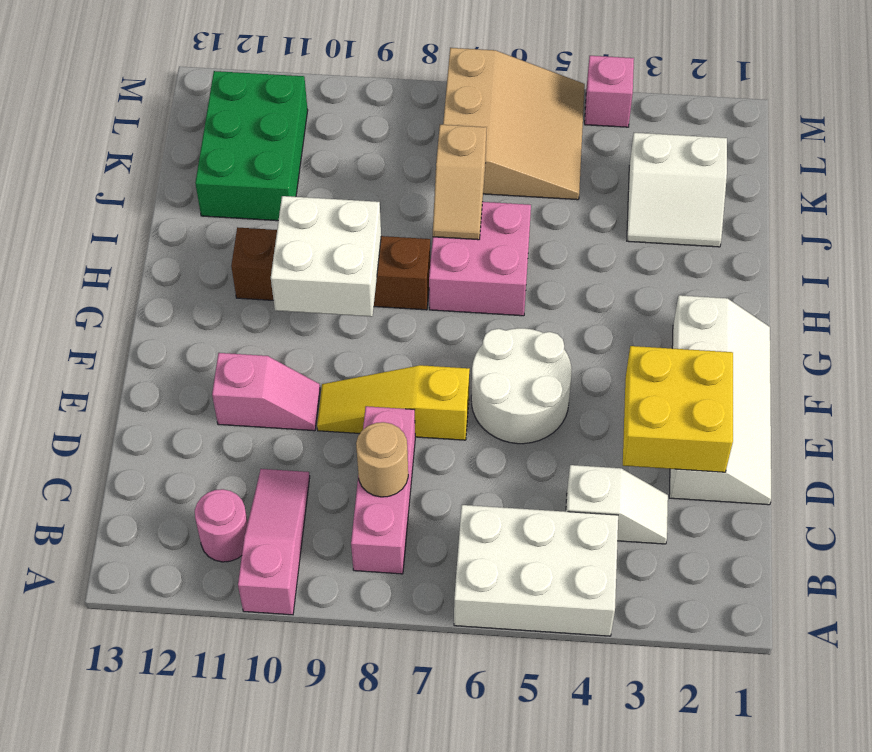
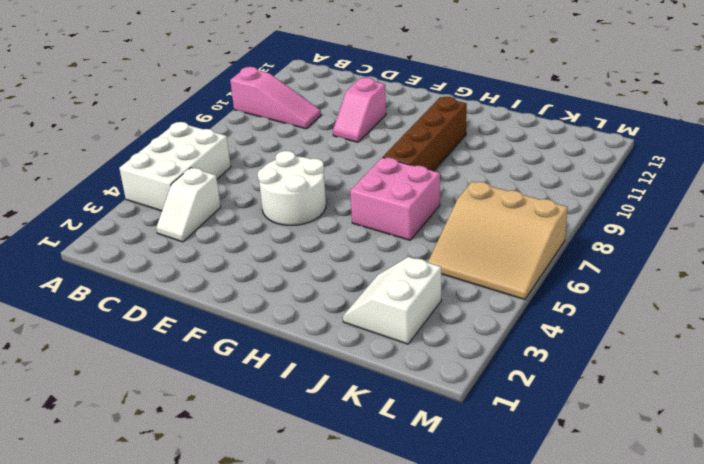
none -> pink 1x3 brick [351,406,415,574]
none -> pink 1x1 round brick [195,489,248,562]
none -> white 2x4 slope [669,295,771,505]

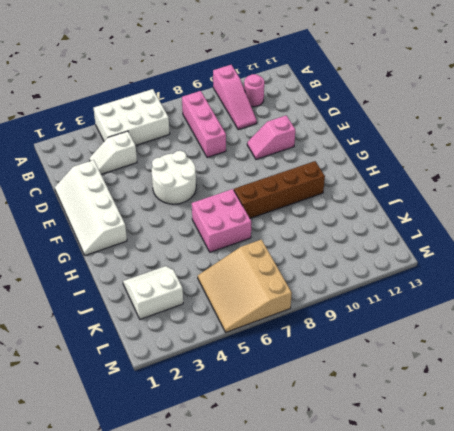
none -> yellow 1x3 slope [317,365,470,440]
none -> green 2x3 brick [195,71,308,221]
none -> pink 1x1 brick [585,56,634,127]

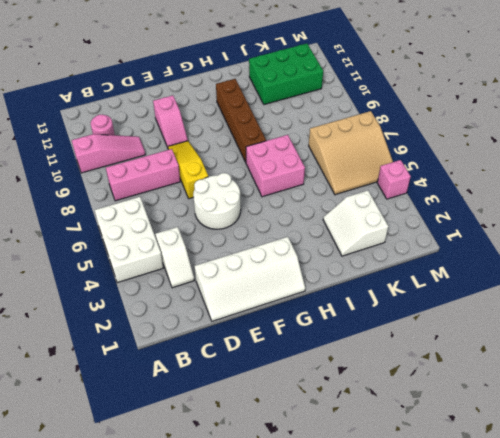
none -> tan 1x1 round brick [356,422,408,497]
none -> yellow 2x2 brick [623,346,733,472]
none -> white 2x2 brick [271,196,381,317]

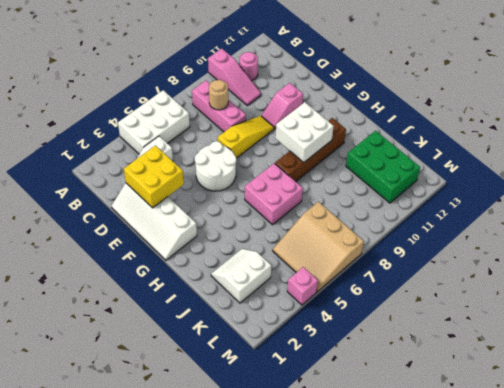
none -> tan 1x2 slope [433,125,487,240]

